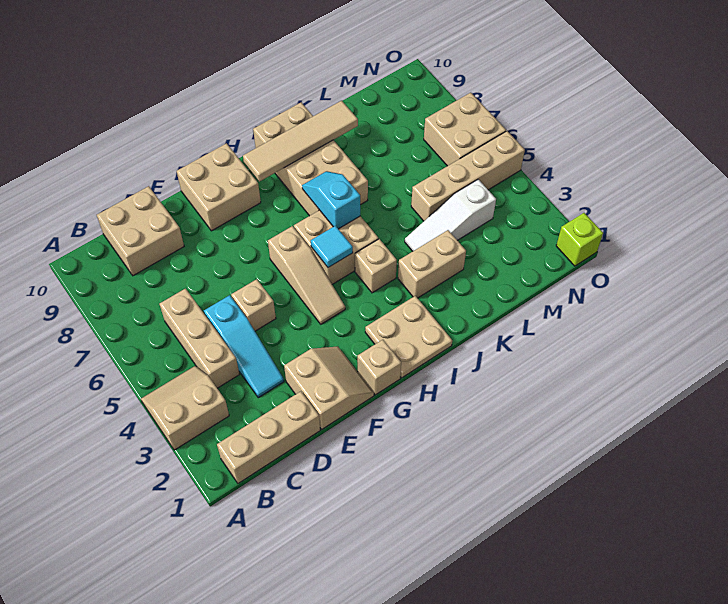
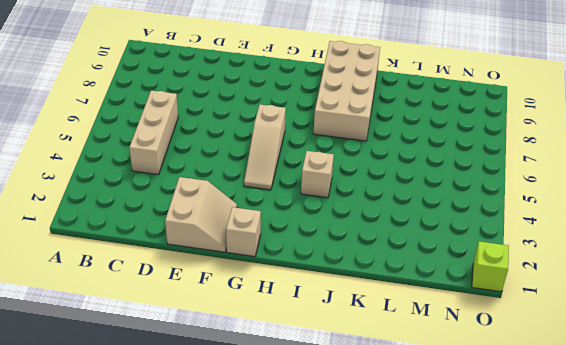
none -> tan 2x2 slope [141,366,229,450]
none -> tan 1x3 brick [217,391,320,483]
none -> tan 2x2 brick [97,186,184,276]

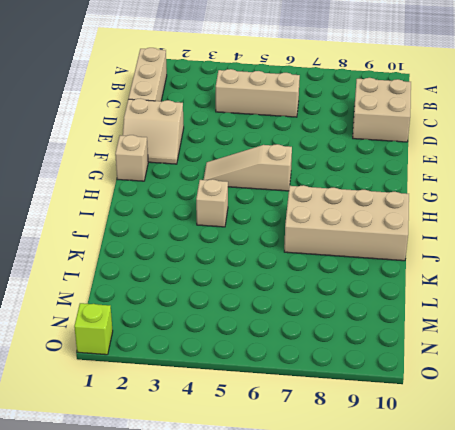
none -> tan 2x2 slope [141,366,229,450]
none -> cyan 1x3 slope [204,295,284,398]
none -> tan 1x1 brick [231,279,276,331]

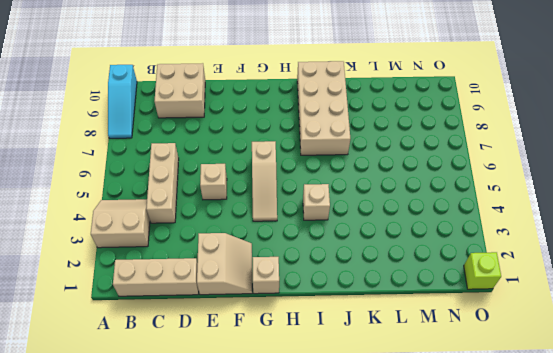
cyan 1x3 slope [108,65,137,138] -> cyan 1x3 slope moved to [204,295,284,398]
none -> tan 2x2 brick [177,143,261,231]
none -> tan 2x2 plate [365,296,452,378]
none -> tan 2x2 brick [294,210,378,284]

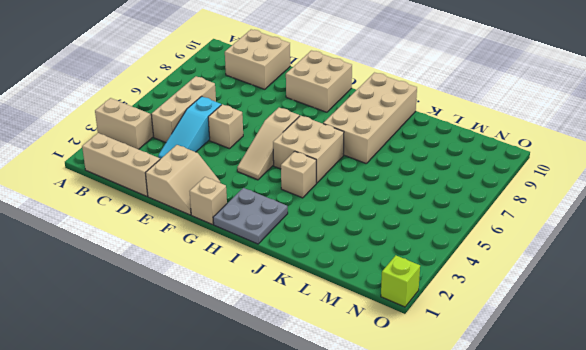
grey 2x2 plate [213,188,288,244] -> tan 2x2 plate [365,296,452,378]
none -> tan 1x2 brick [398,230,466,298]
none -> white 1x3 slope [405,179,496,251]
none -> tan 1x4 brick [411,131,525,221]

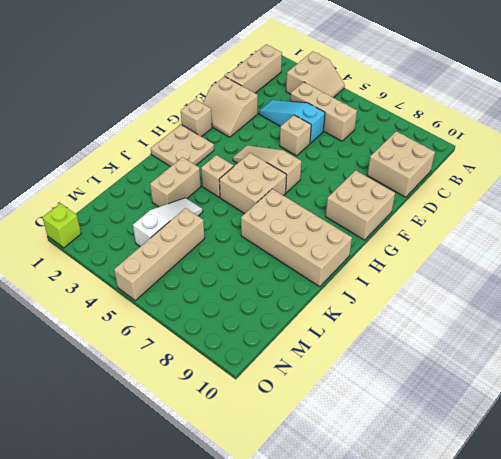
none -> tan 2x2 brick [424,93,506,166]
none -> cyan 1x1 tile [311,226,353,268]
none -> tan 1x4 tile [243,101,358,182]

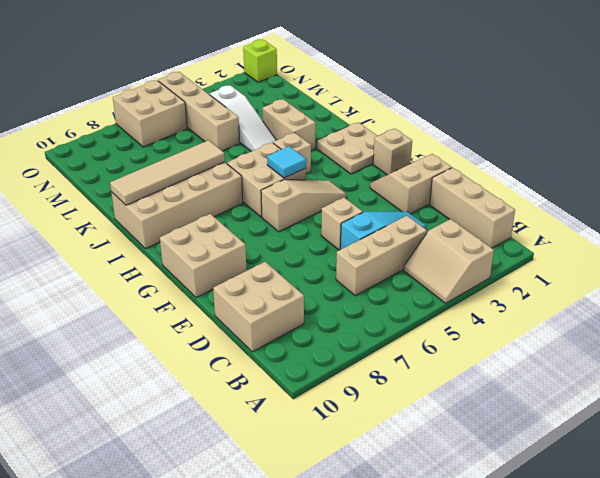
tan 1x4 tile [110,140,225,205] -> tan 1x4 tile turned to [243,101,358,182]
none -> cyan 1x2 slope [302,171,360,229]

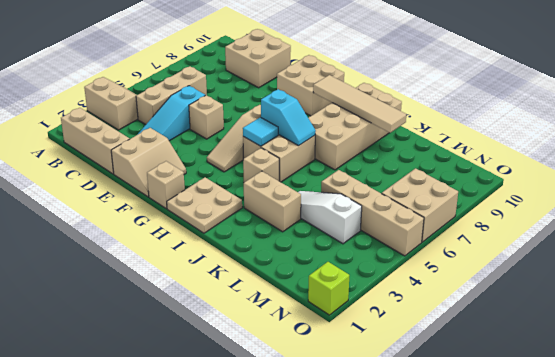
cyan 1x2 slope [261,89,316,146] -> cyan 1x2 slope turned to [302,171,360,229]

